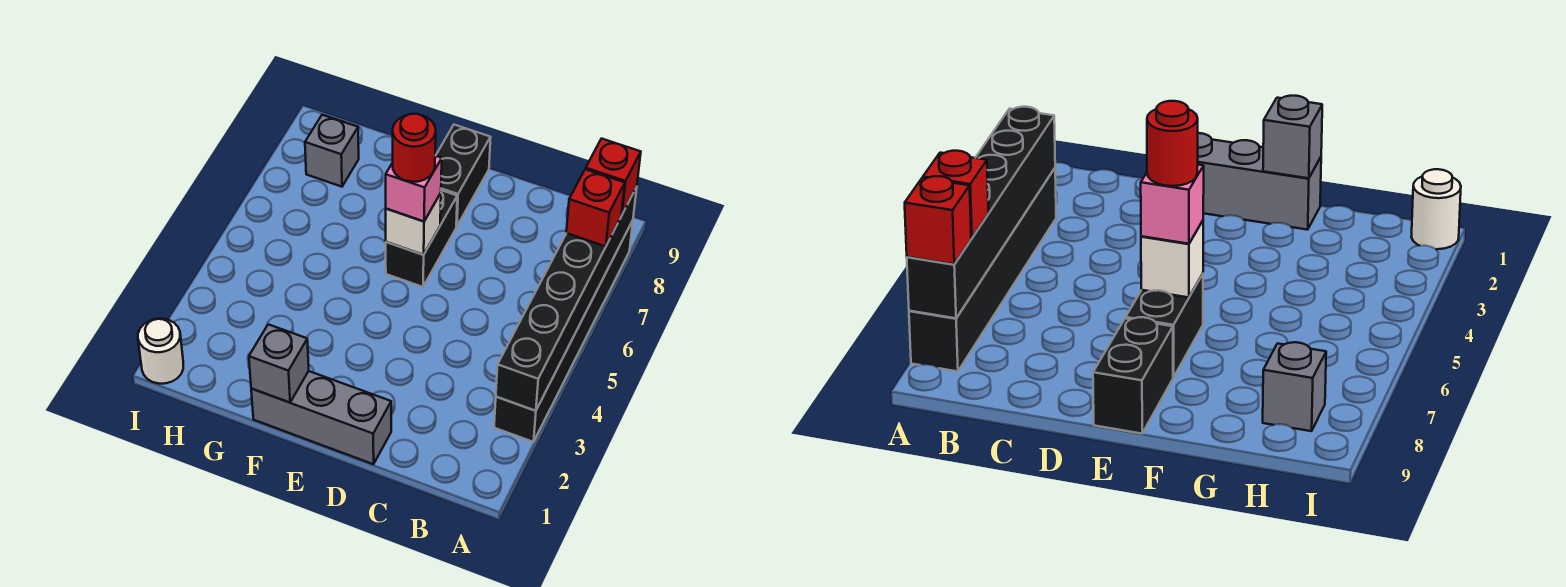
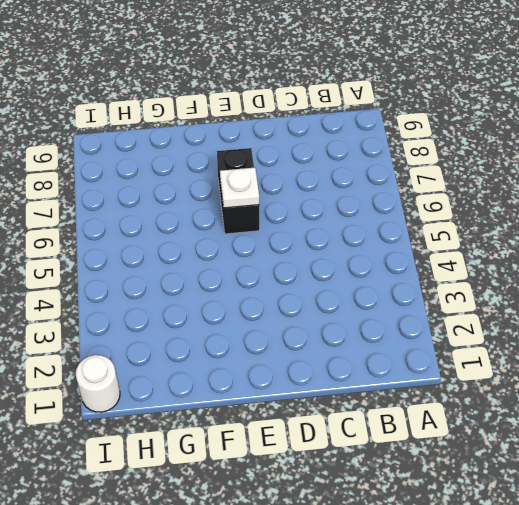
white 1x1 plate [220,168,259,208] -> white 1x1 brick [386,193,441,255]
none -> black 1x6 brick [494,220,633,442]
none -> grey 1x3 brick [251,371,391,464]
none -> black 1x2 brick [436,125,491,226]

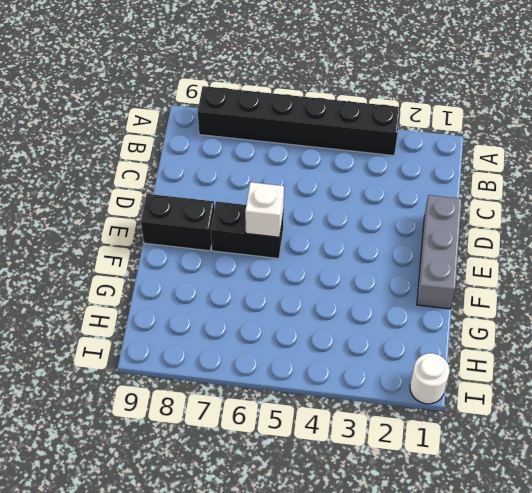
none -> grey 1x1 brick [305,115,359,187]
none -> black 1x6 brick [496,187,637,411]
none -> grey 1x1 brick [249,324,309,403]

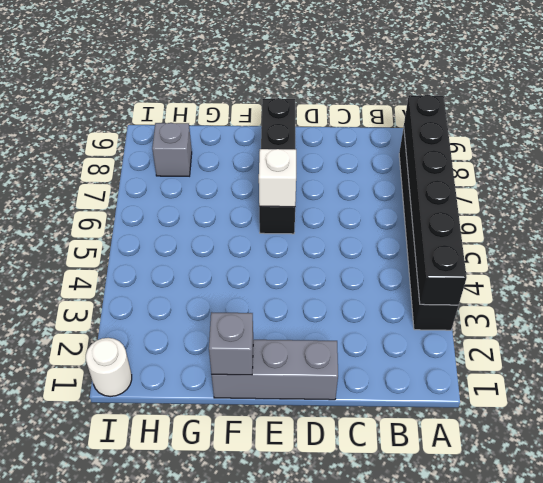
none -> red 1x1 brick [566,169,625,246]
none -> red 1x1 brick [586,139,641,215]
none -> pink 1x1 brick [386,156,442,221]

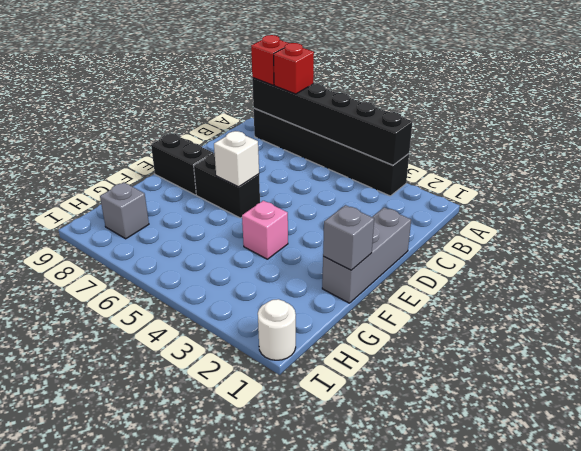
pink 1x1 brick [242,201,288,259] -> pink 1x1 brick moved to [386,156,442,221]
none -> red 1x1 round brick [393,114,436,182]

